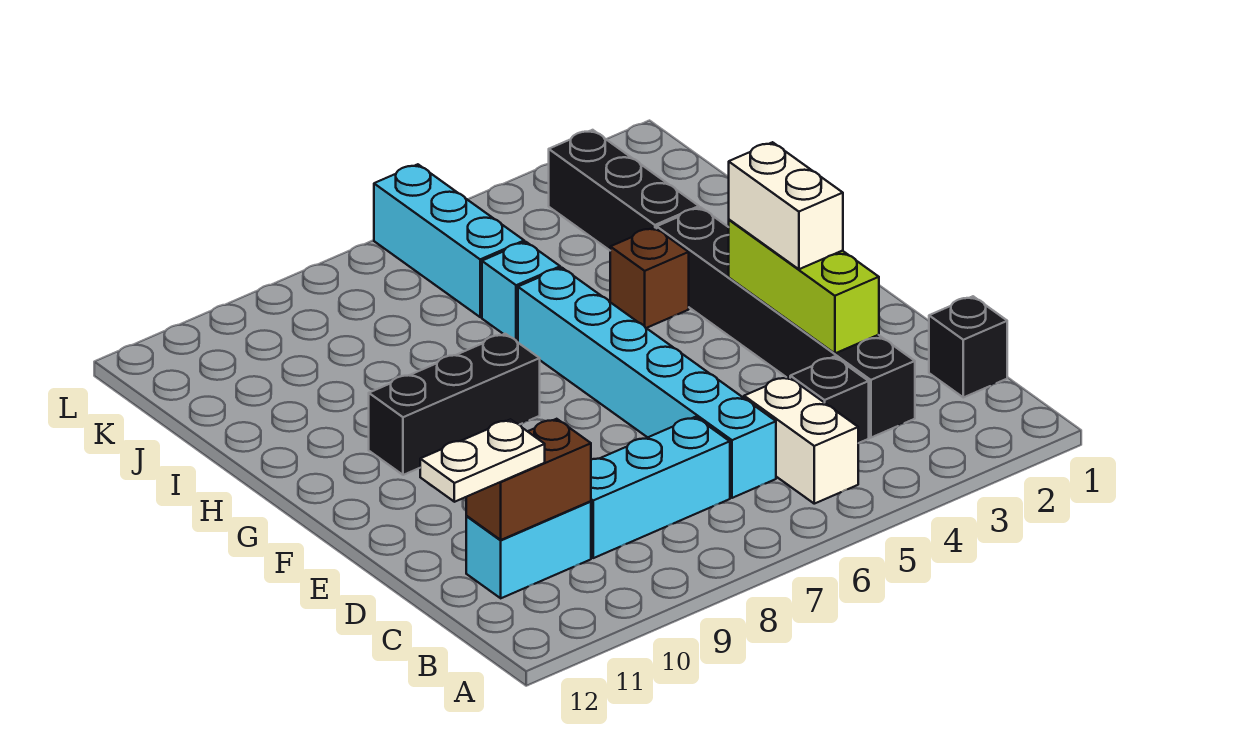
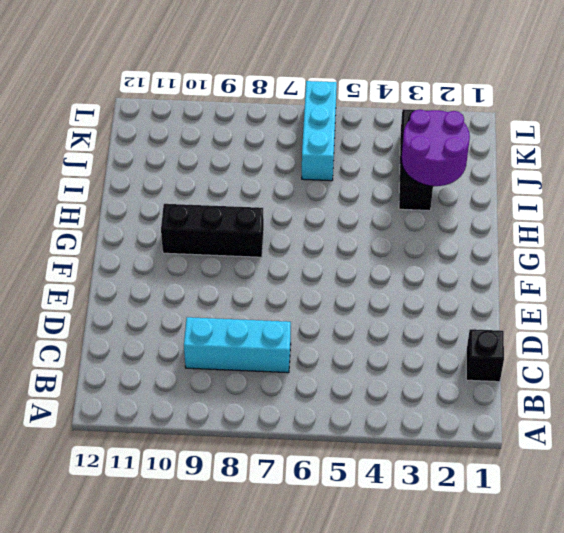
purple 2x2 round brick [402,109,470,186] -> none
none -> white 1x2 brick [744,377,858,504]
none -> black 1x6 brick [657,207,915,438]
none -> black 1x1 brick [790,357,869,443]

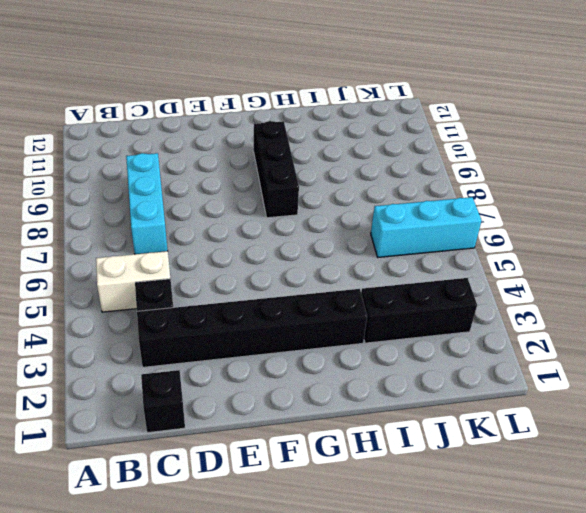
none -> cyan 1x6 brick [518,268,776,498]
none -> cyan 1x2 brick [466,501,591,598]
none -> brown 1x1 brick [610,227,689,328]

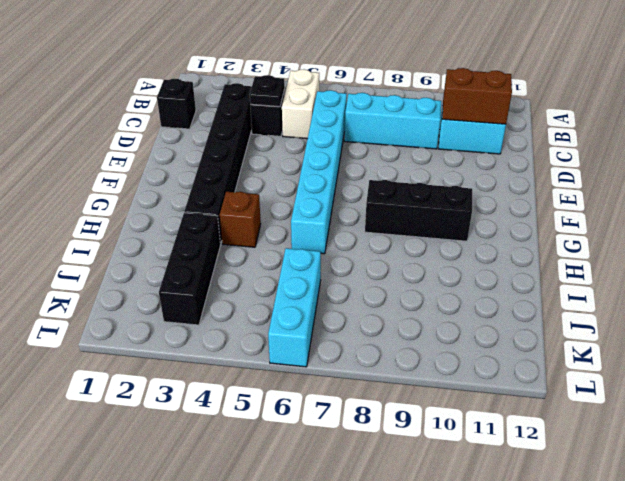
black 1x1 plate [250,75,285,107] -> none
none -> cyan 1x1 brick [482,242,560,342]
none -> lime 1x3 brick [729,220,879,353]
none -> white 1x2 plate [420,419,545,502]

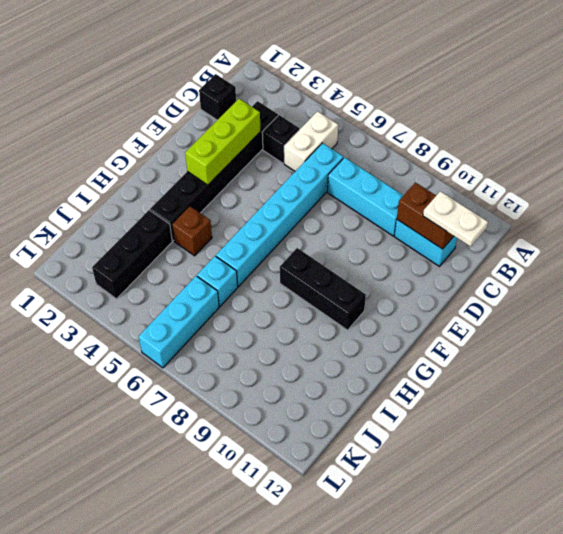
none -> white 1x2 brick [729,142,843,269]

